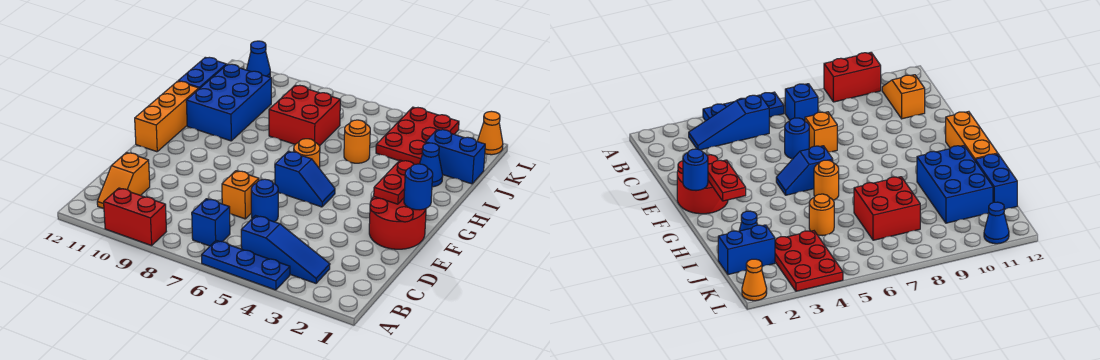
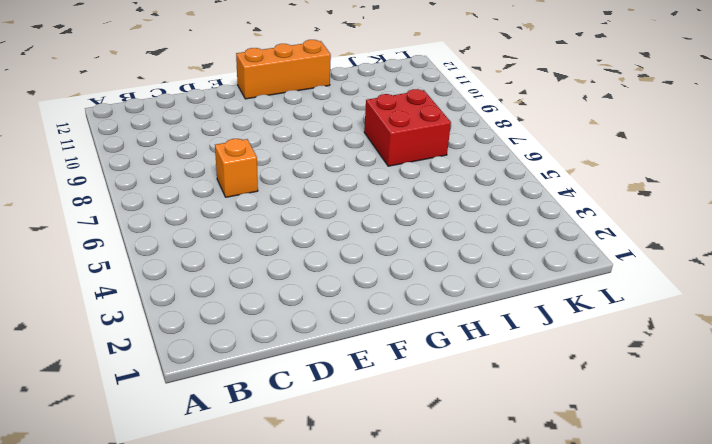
none -> blue 1x3 plate [202,240,290,290]
none -> red 1x2 brick [104,188,166,246]
none -> blue 1x3 slope [241,216,330,283]

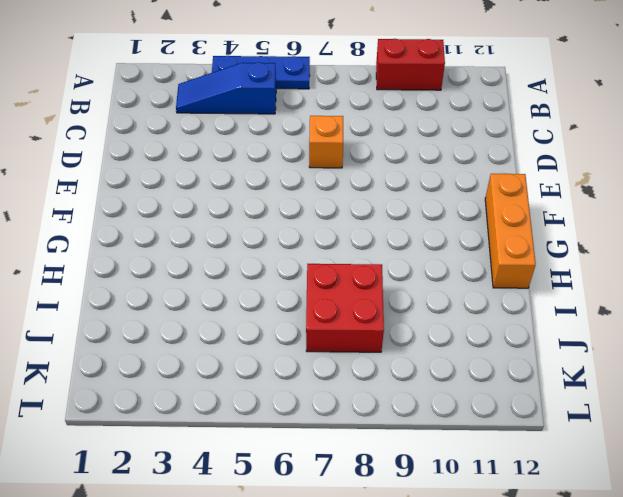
none -> blue 1x1 brick [192,199,230,246]
none -> orange 1x2 slope [97,152,150,209]
none -> blue 1x1 round brick [251,179,278,222]

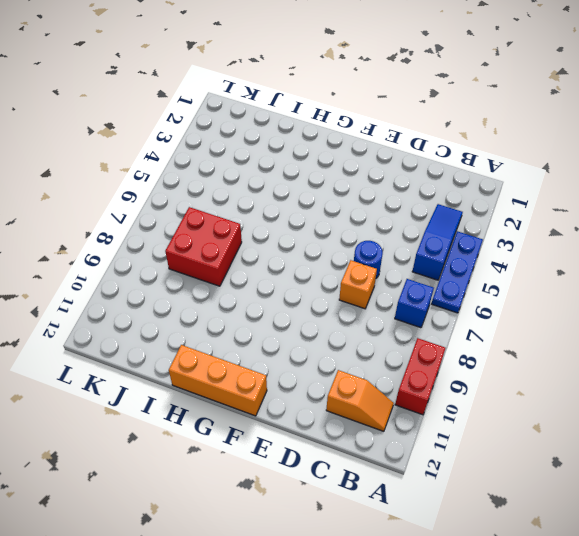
none -> red 2x2 round brick [369,197,426,249]
none -> blue 1x2 slope [275,151,335,207]
none -> orange 1x1 round brick [294,139,320,169]

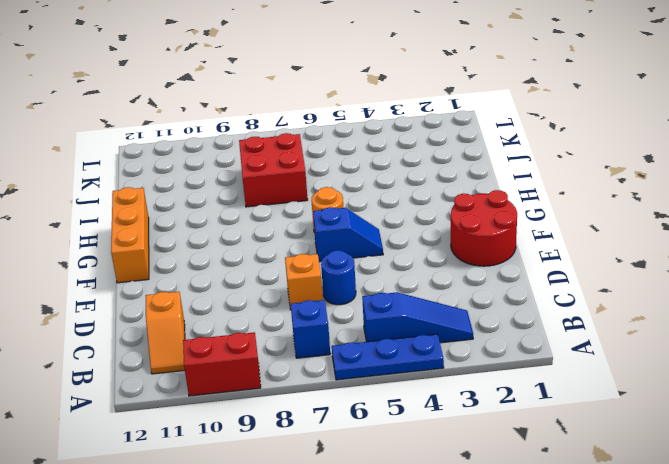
none -> blue 2x3 brick [186,64,271,141]
none -> blue 1x1 cone [420,143,443,187]
none -> orange 1x1 round brick [344,120,370,163]

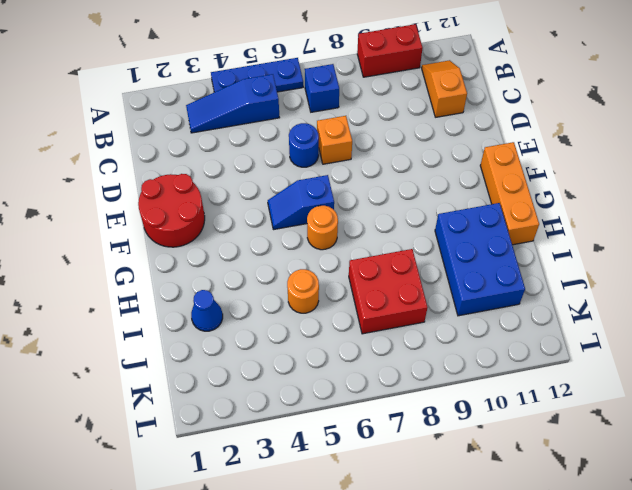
none -> blue 1x2 brick [178,57,226,89]
none -> blue 1x2 brick [425,129,485,184]
none -> red 2x3 plate [376,107,459,165]

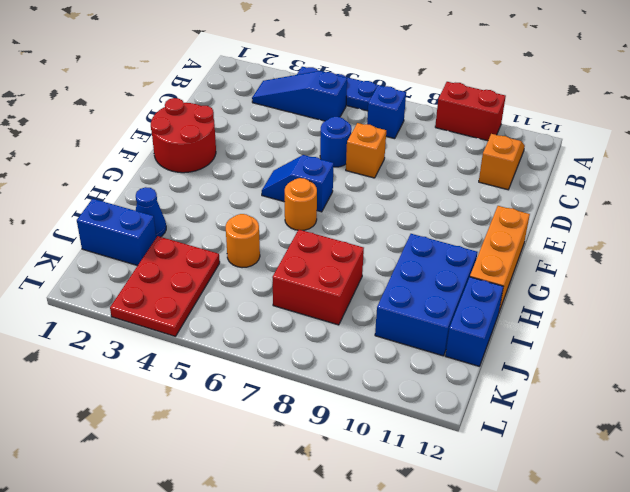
none -> orange 1x1 cone [477,111,503,155]
none -> blue 1x1 cone [247,41,270,77]
none -> blue 1x1 round brick [404,164,433,210]

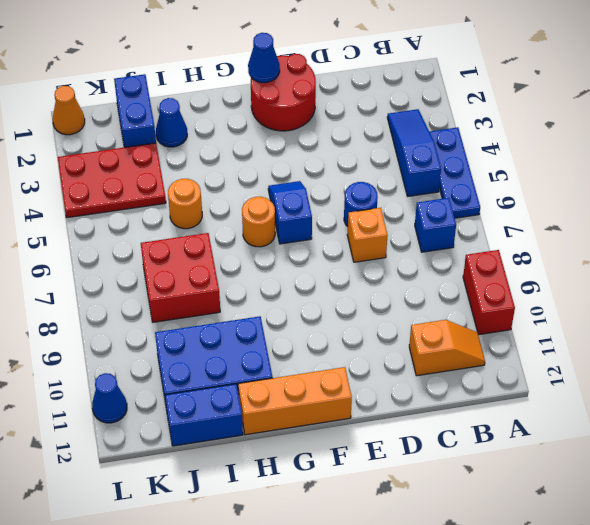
blue 1x1 cone [248,33,280,83] -> blue 1x1 round brick [404,164,433,210]
none -> red 1x2 plate [374,160,414,204]

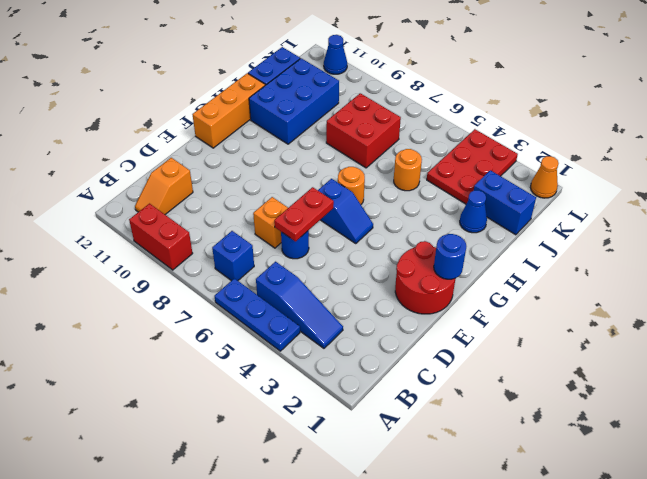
red 1x2 plate [274,187,334,241] -> red 1x2 plate moved to [374,160,414,204]

